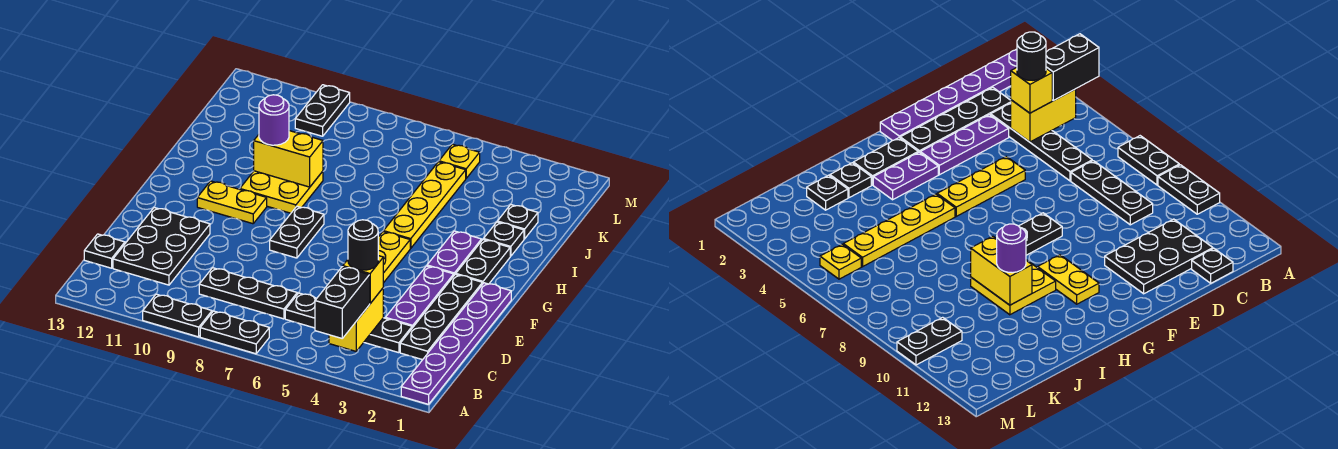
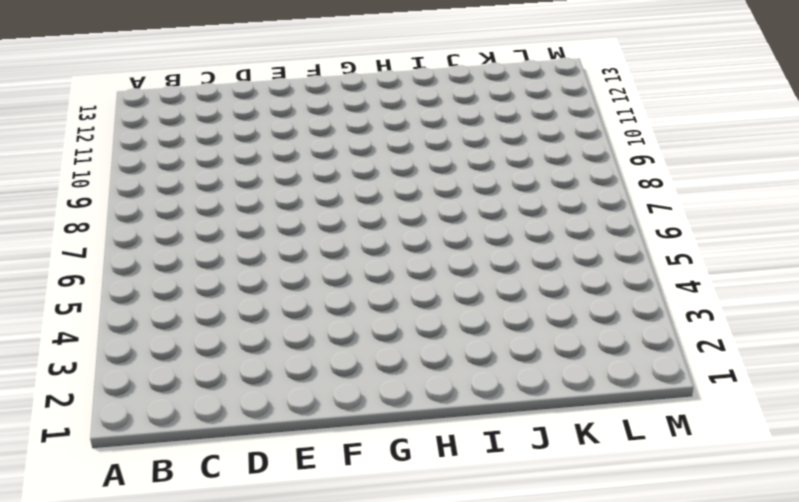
none -> purple 1x6 plate [401,283,511,404]
none -> black 1x2 plate [200,311,269,354]
none -> black 1x2 plate [143,294,212,337]

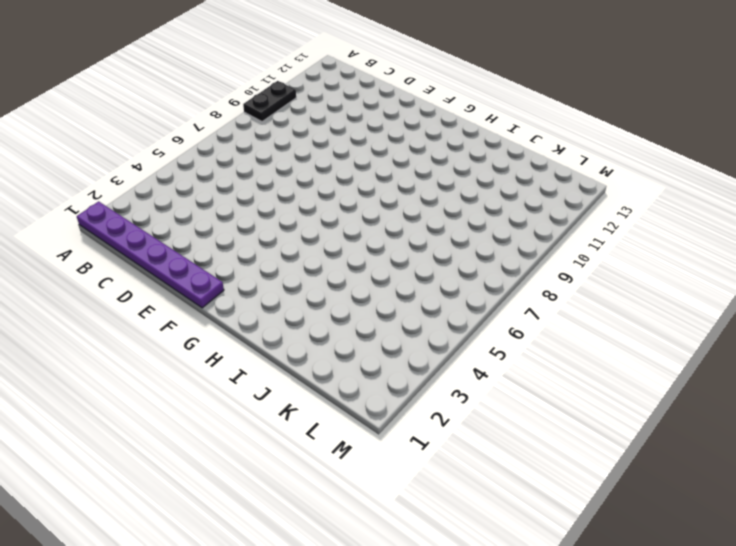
none -> black 1x2 plate [200,311,269,354]
none -> black 1x4 plate [400,274,482,360]
none -> black 1x4 plate [285,293,412,353]

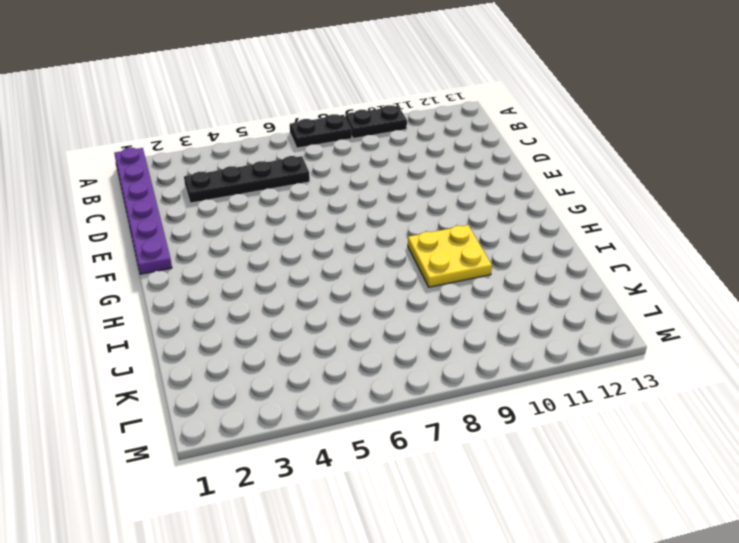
none -> black 1x4 plate [400,274,482,360]
none -> black 1x3 plate [199,268,297,319]
none -> black 2x3 plate [113,208,210,285]

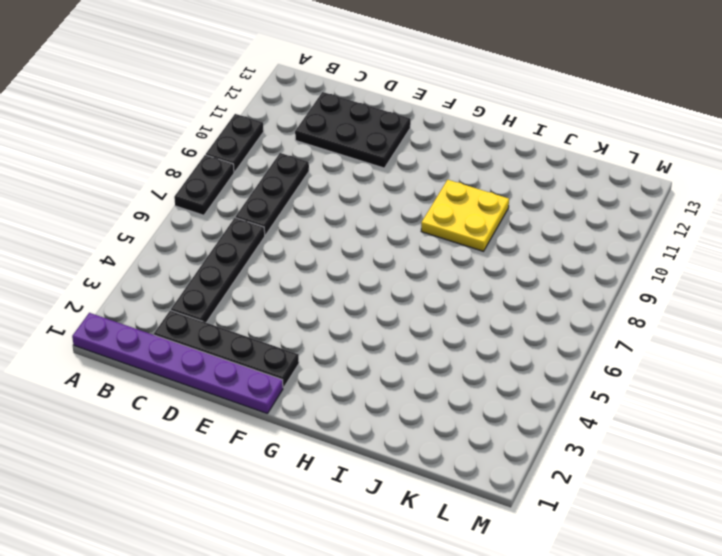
none -> black 1x1 plate [84,234,125,268]
none -> purple 1x3 plate [385,266,454,328]
none -> yellow 1x3 plate [378,232,410,283]

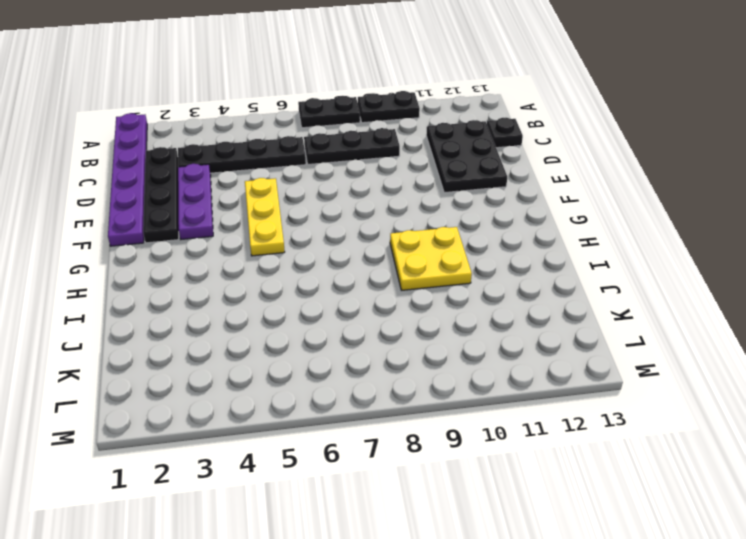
none -> black 1x2 plate [270,206,324,258]
none -> black 1x2 plate [456,239,510,284]
none -> purple 1x2 plate [427,231,482,275]

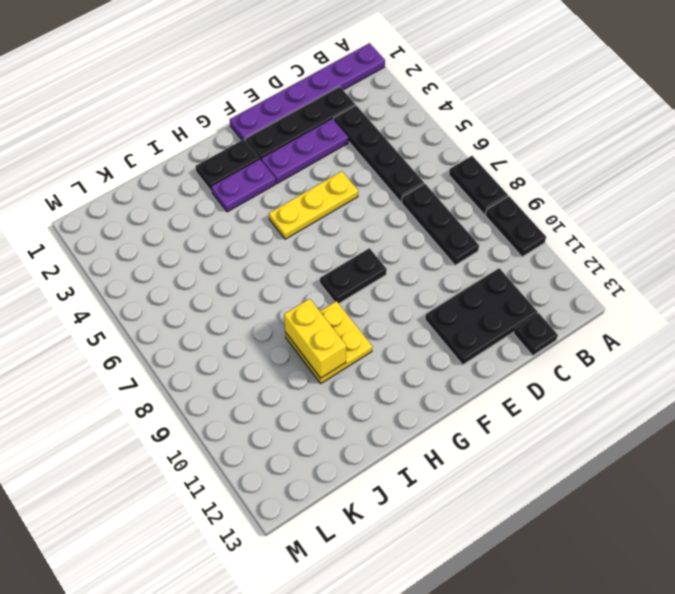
none -> yellow 1x2 plate [197,181,267,224]
none -> yellow 1x4 plate [384,162,466,248]
none -> black 1x1 plate [484,222,524,256]

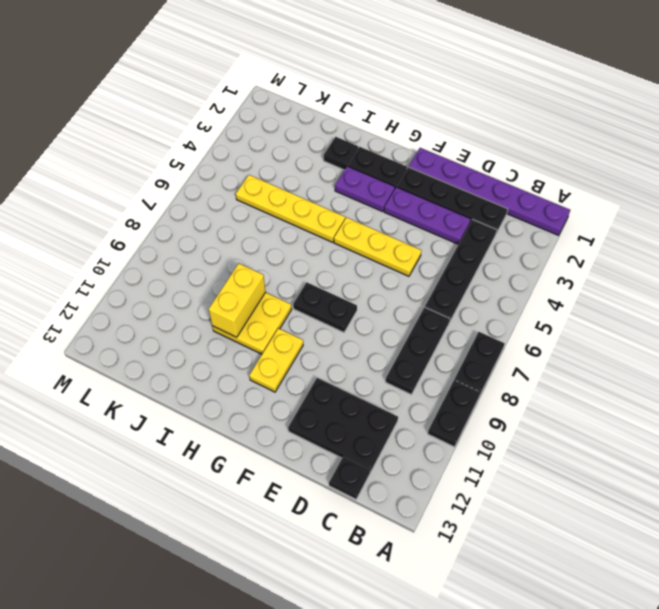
none -> black 1x1 plate [497,205,538,239]
none -> yellow 1x1 plate [439,144,480,178]
none -> black 1x2 plate [295,85,350,136]

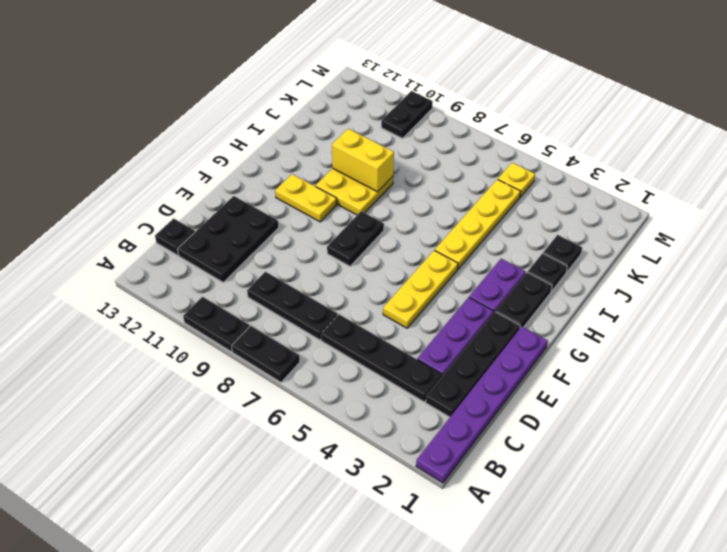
none -> yellow 1x2 brick [329,288,383,351]
none -> black 1x2 brick [315,267,370,338]
none -> yellow 1x1 brick [343,256,383,303]

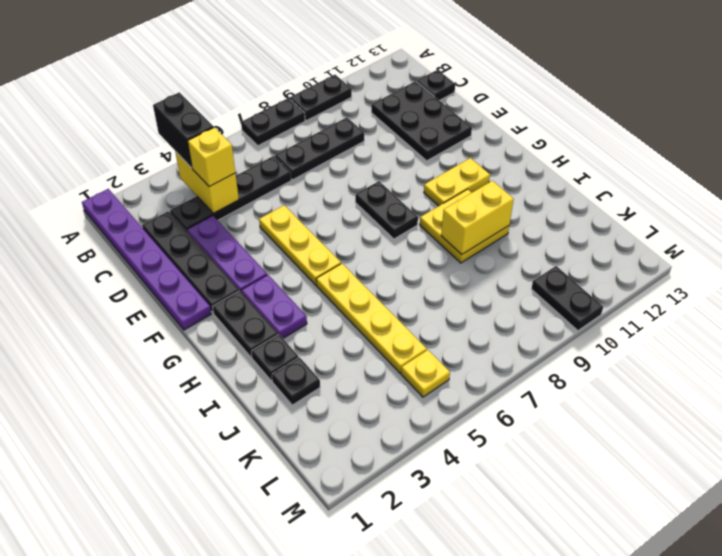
none -> purple 1x1 round brick [259,95,289,145]
none -> black 1x1 round brick [348,220,378,270]

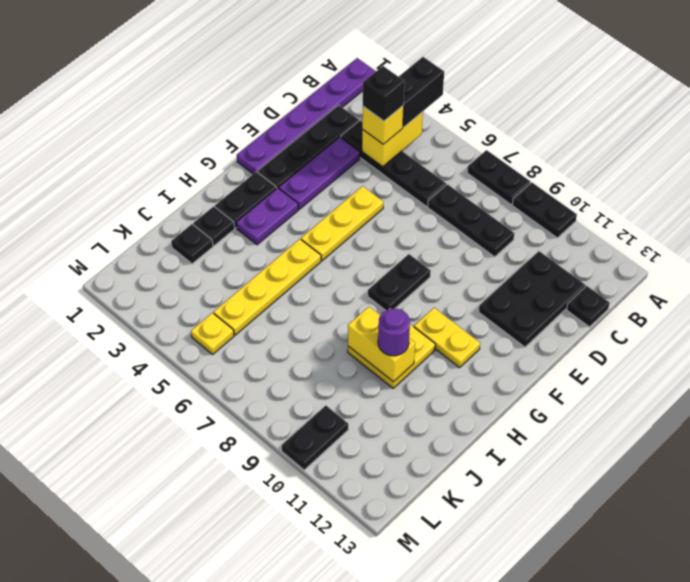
black 1x1 brick [363,66,405,121] -> black 1x1 round brick [348,220,378,270]

